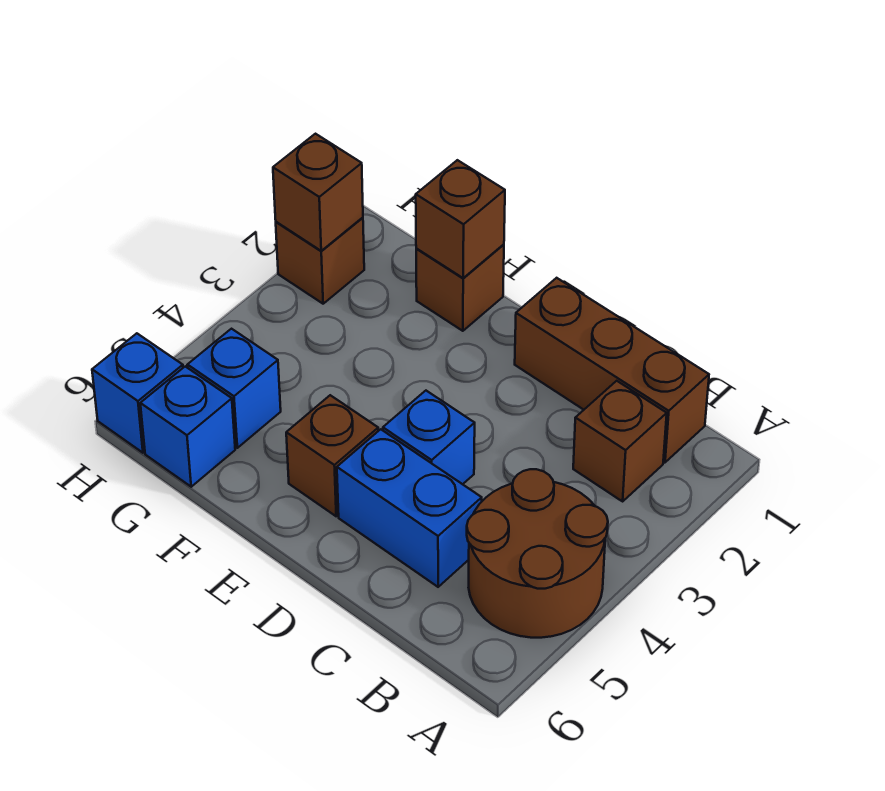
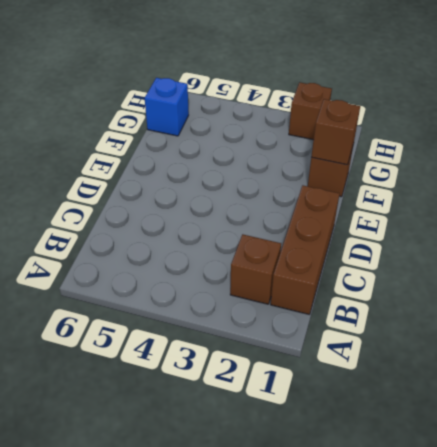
none -> brown 2x2 round brick [467,469,608,638]
none -> blue 1x2 brick [337,429,482,587]
none -> blue 1x1 brick [383,391,475,484]

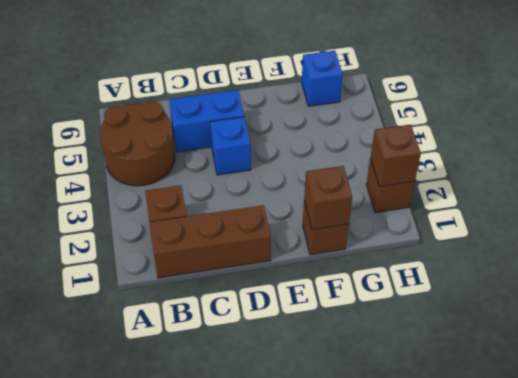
none -> brown 1x1 brick [286,395,378,516]
none -> blue 1x1 brick [187,329,281,448]
none -> blue 1x1 brick [92,333,183,453]

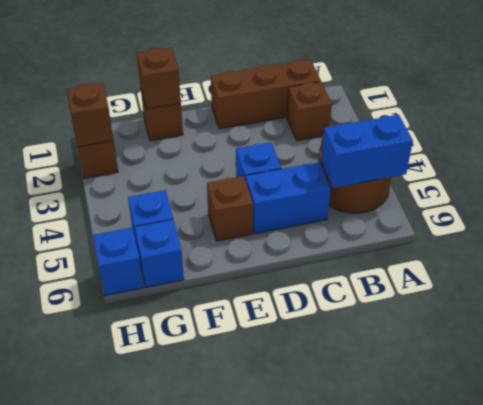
blue 1x2 brick [321,115,413,188] -> none

